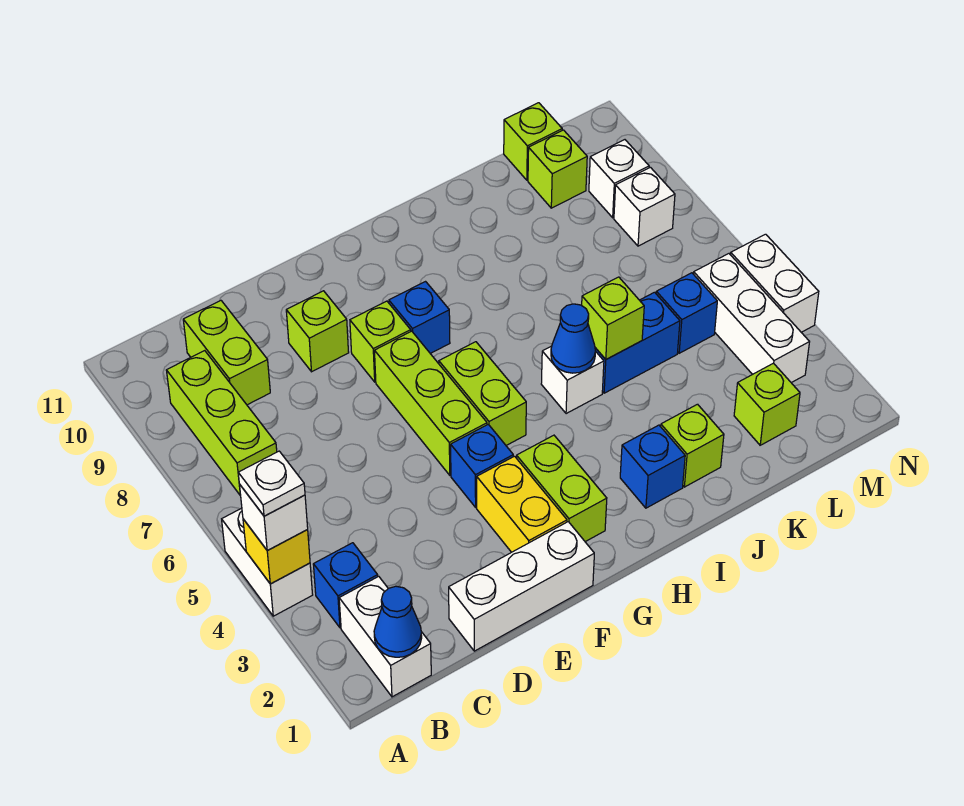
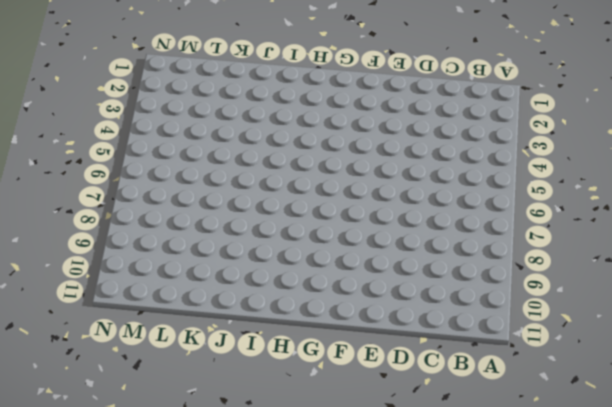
none -> white 1x2 brick [222,508,313,616]
none -> white 1x2 brick [339,576,431,697]
none -> blue 1x1 brick [313,543,378,628]
none -> lime 1x3 brick [166,351,277,496]

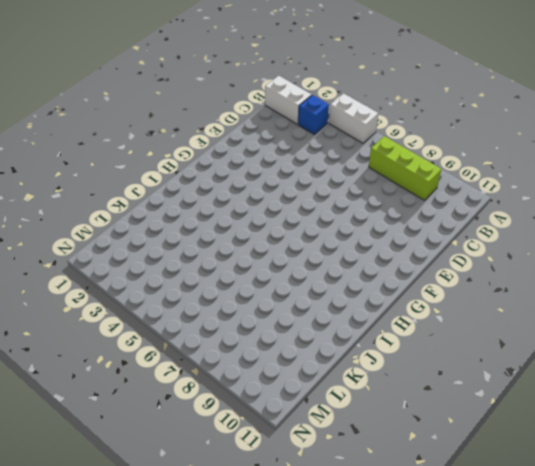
none -> lime 1x2 brick [183,301,270,405]
none -> white 1x3 brick [449,522,594,651]
none -> lime 1x1 brick [286,291,349,372]
none -> yellow 1x2 brick [477,456,567,552]

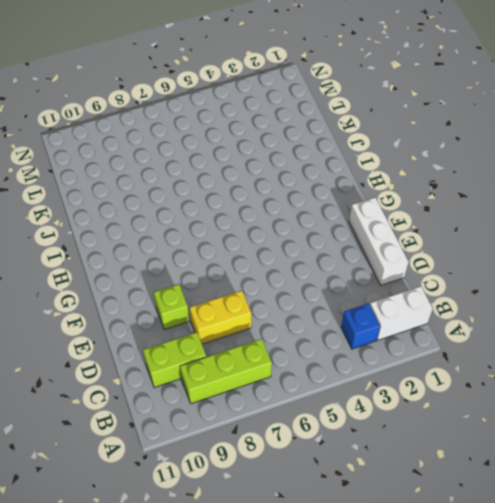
yellow 1x2 brick [190,291,251,344] -> yellow 1x2 brick moved to [477,456,567,552]
none -> white 1x2 brick [222,508,313,616]
none -> blue 1x1 brick [451,424,513,507]
none -> lime 1x3 brick [375,331,487,475]
none -> lime 1x1 brick [350,301,411,382]

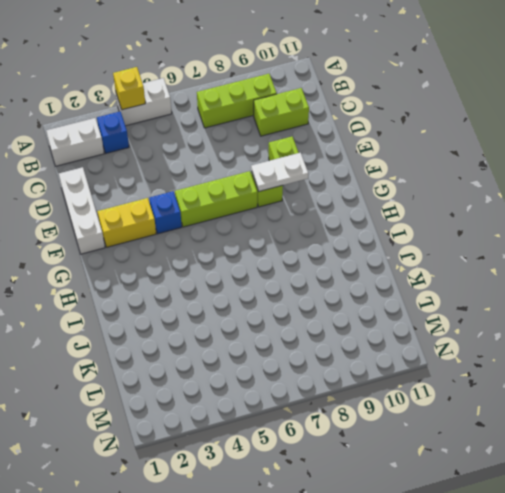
white 1x2 plate [251,153,308,191] -> none
none -> lime 1x2 brick [517,435,607,542]
none -> lime 1x2 brick [439,342,526,445]
none -> blue 1x1 brick [389,282,450,354]
none -> blue 1x1 brick [620,425,685,508]

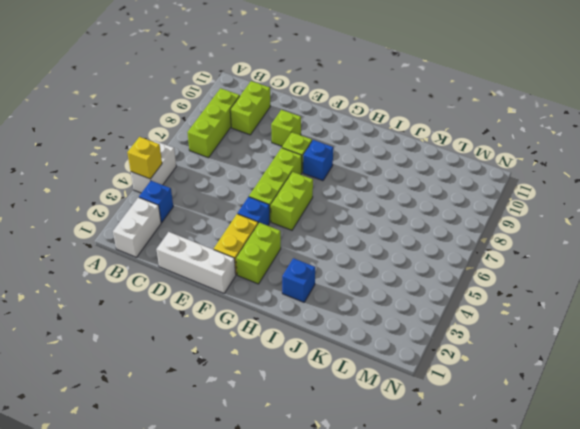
none -> white 1x1 brick [541,346,604,414]
none -> lime 1x1 brick [661,404,724,487]
none -> blue 1x2 brick [595,292,680,393]
none -> lime 1x1 brick [734,363,800,445]

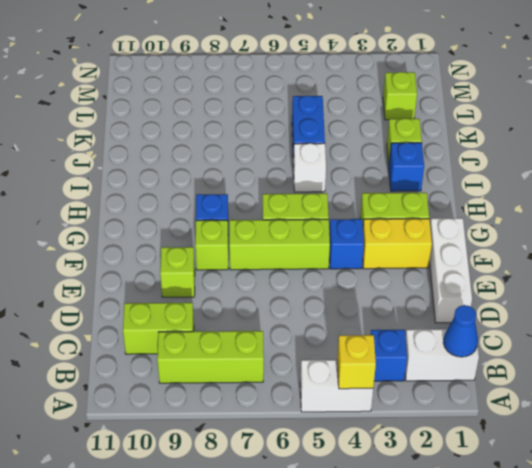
none -> blue 1x1 brick [656,273,717,353]
none -> lime 1x1 brick [528,130,587,208]
none -> lime 1x1 brick [504,103,562,180]
none -> white 1x3 brick [694,254,809,383]

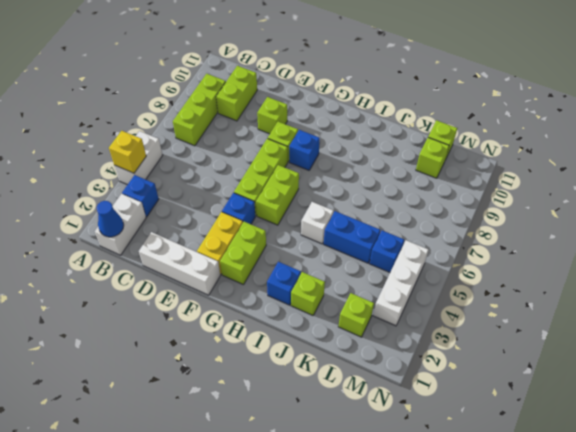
none -> white 1x1 brick [614,167,675,246]
none -> white 1x1 brick [589,140,649,218]
none -> white 1x2 brick [731,234,819,332]
none -> blue 1x1 cone [551,304,595,373]

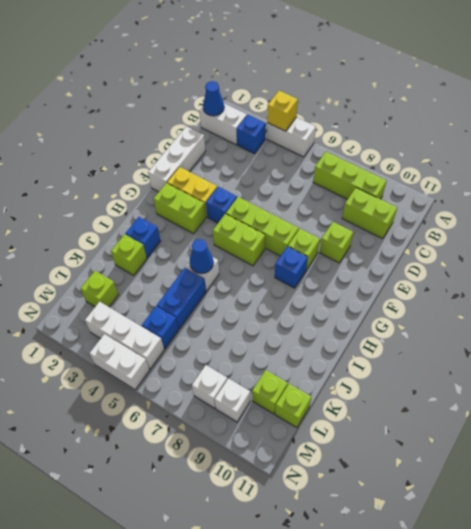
none -> lime 1x1 brick [582,277,644,359]
none -> white 1x1 brick [239,484,308,551]
none -> white 1x1 plate [238,451,305,516]

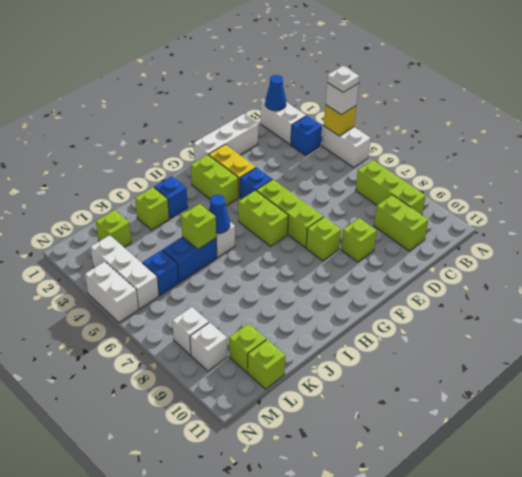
none -> blue 1x1 brick [389,282,450,354]

